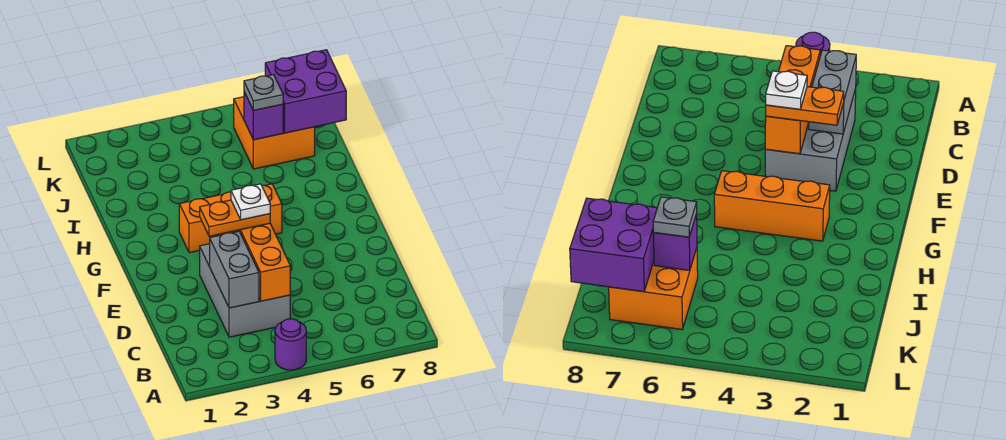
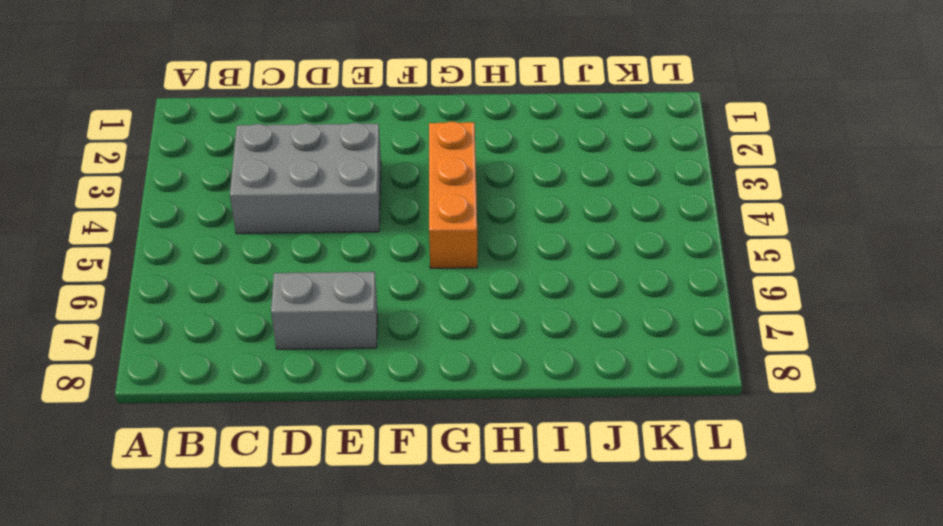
grey 1x2 brick [271,272,377,349] -> grey 1x2 brick moved to [210,231,259,308]
none -> purple 1x1 round brick [275,319,306,370]
none -> orange 2x2 brick [234,97,315,169]

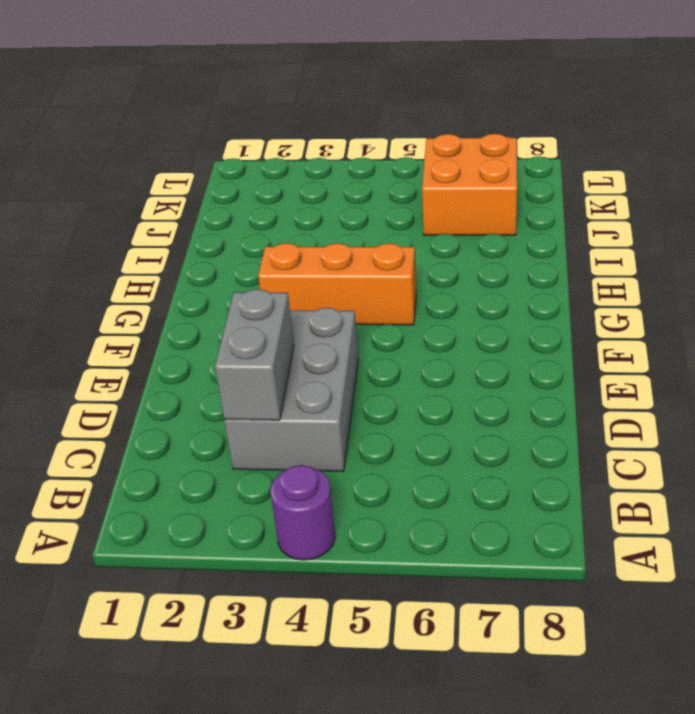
none -> orange 1x3 brick [231,223,290,301]
none -> purple 1x1 brick [244,92,283,140]

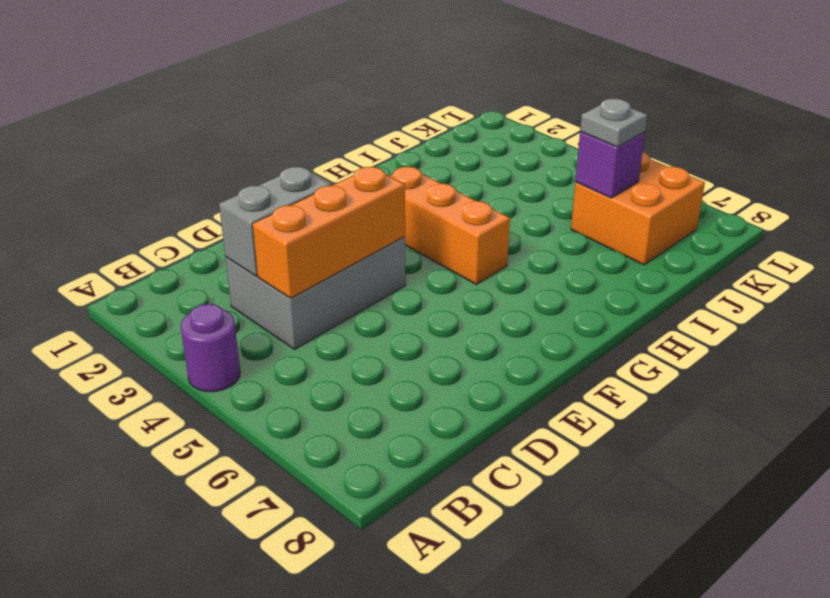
none -> purple 2x2 brick [265,50,346,133]
none -> orange 1x2 plate [200,200,270,236]

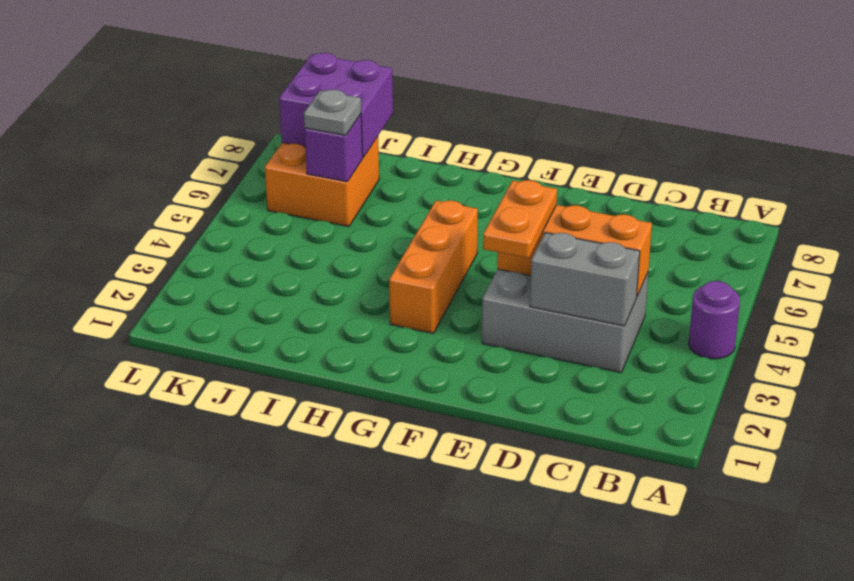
none -> white 1x1 plate [231,184,270,220]

